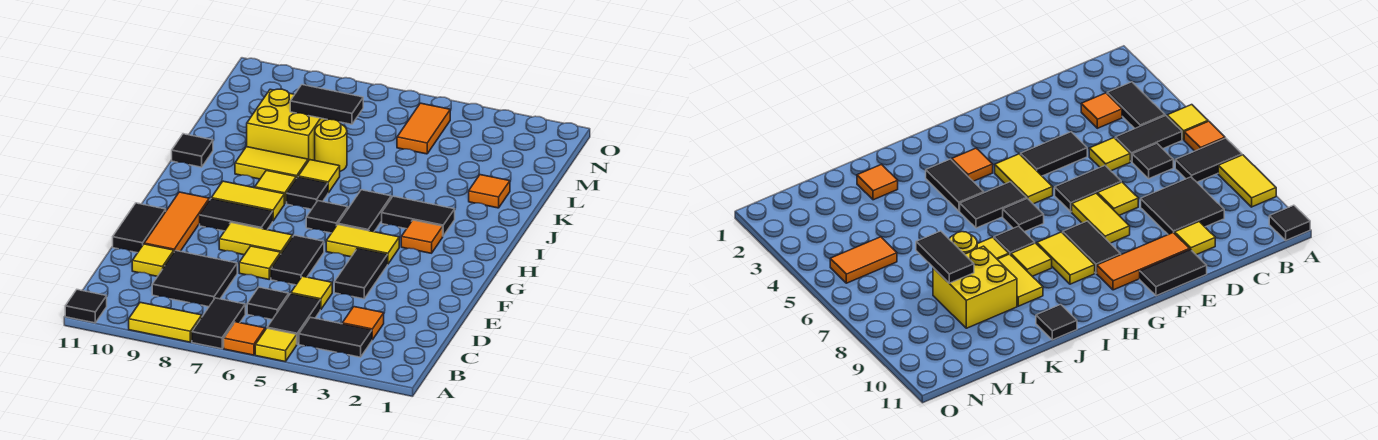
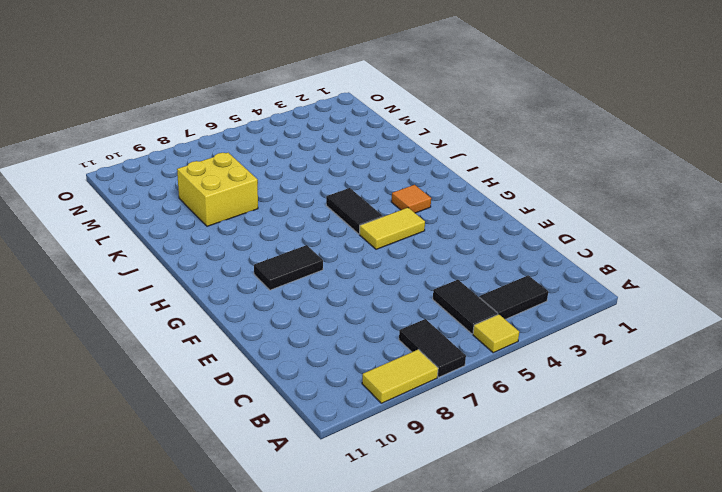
none -> orange 1x1 tile [224,322,265,355]
none -> black 1x1 tile [65,290,107,323]
none -> orange 1x1 tile [342,307,384,340]
none -> black 1x1 tile [247,287,289,320]

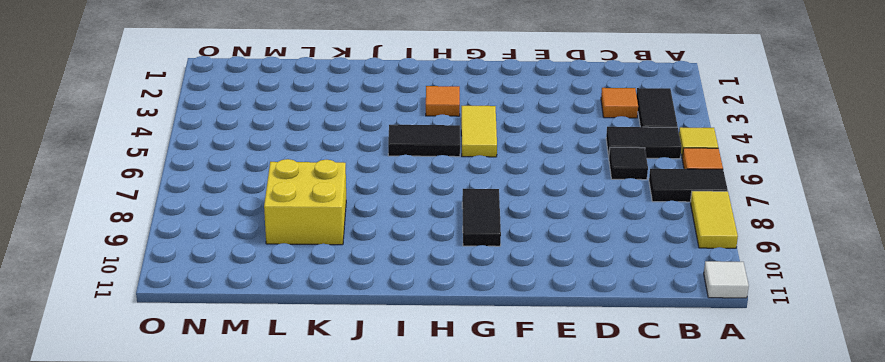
white 1x1 tile [704,261,749,298] -> black 1x1 tile [65,290,107,323]
none -> black 2x2 tile [152,251,237,307]
none -> yellow 1x1 tile [291,276,332,310]
none -> yellow 1x1 tile [132,244,174,276]
none -> black 1x2 tile [334,248,388,299]

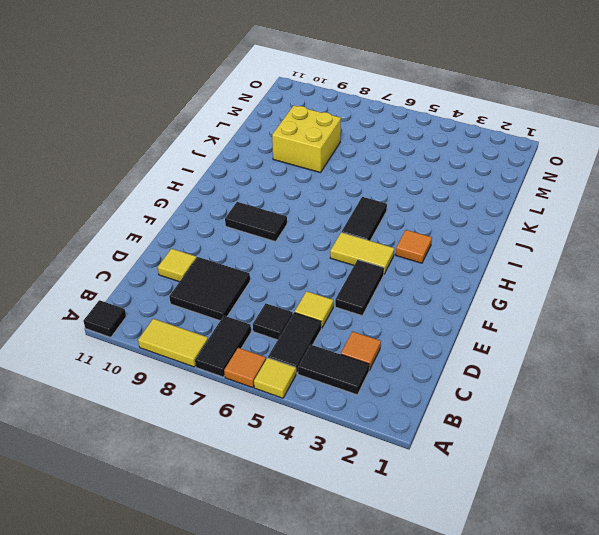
none -> black 1x2 tile [271,235,324,285]
none -> yellow 1x1 tile [239,246,281,279]
none -> orange 1x3 tile [144,192,209,252]
none -> black 1x2 tile [113,203,166,253]

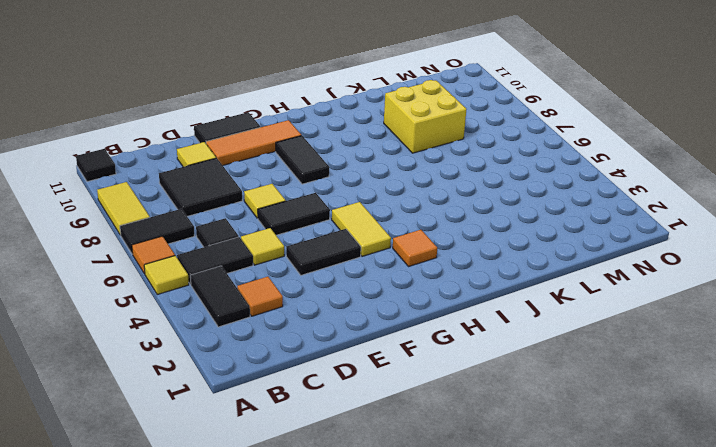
none -> yellow 1x2 tile [219,222,292,255]
none -> black 1x2 tile [338,190,391,232]
none -> black 1x1 tile [306,201,348,233]
none -> yellow 1x2 tile [211,181,284,221]

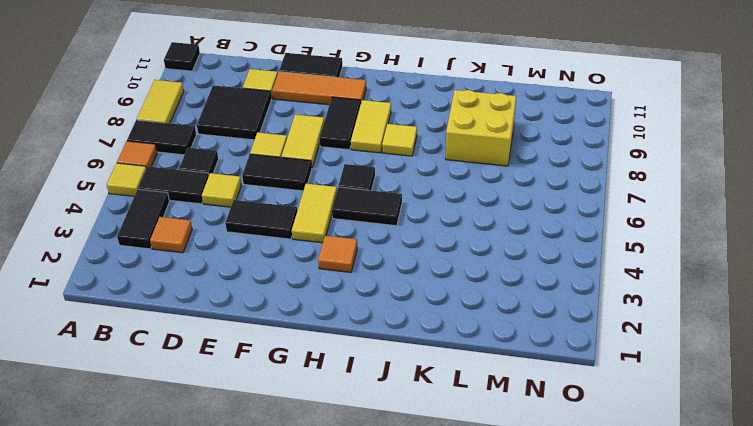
none -> black 1x2 tile [382,196,455,236]
none -> black 1x1 tile [287,177,328,209]
none -> yellow 1x1 tile [298,160,340,193]
none -> yellow 1x2 tile [235,147,308,179]

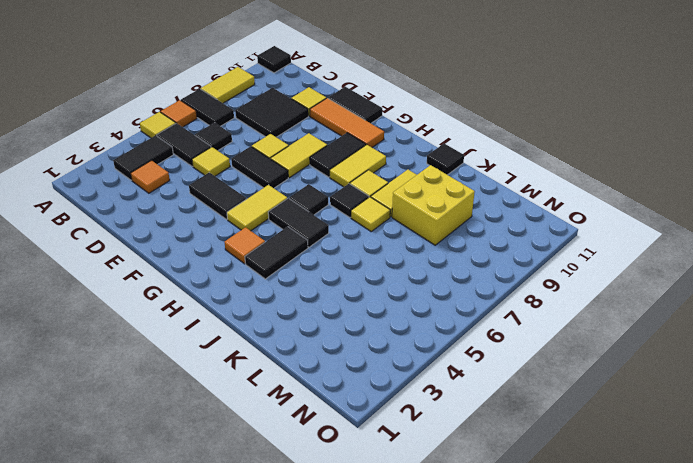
none -> orange 1x1 tile [469,175,510,208]
none -> yellow 1x1 round brick [315,119,347,171]
none -> orange 1x2 tile [397,103,450,154]
none -> black 1x2 tile [290,85,363,124]

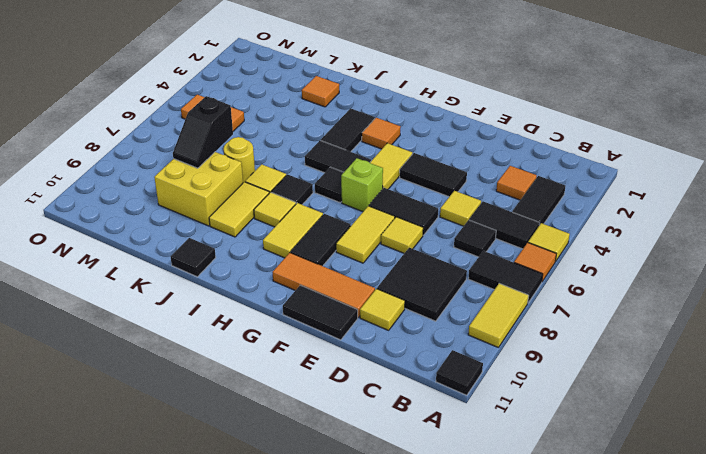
lime 1x1 brick [341,158,383,212] -> none
black 1x2 slope [173,96,233,168] -> black 1x2 tile [290,85,363,124]

